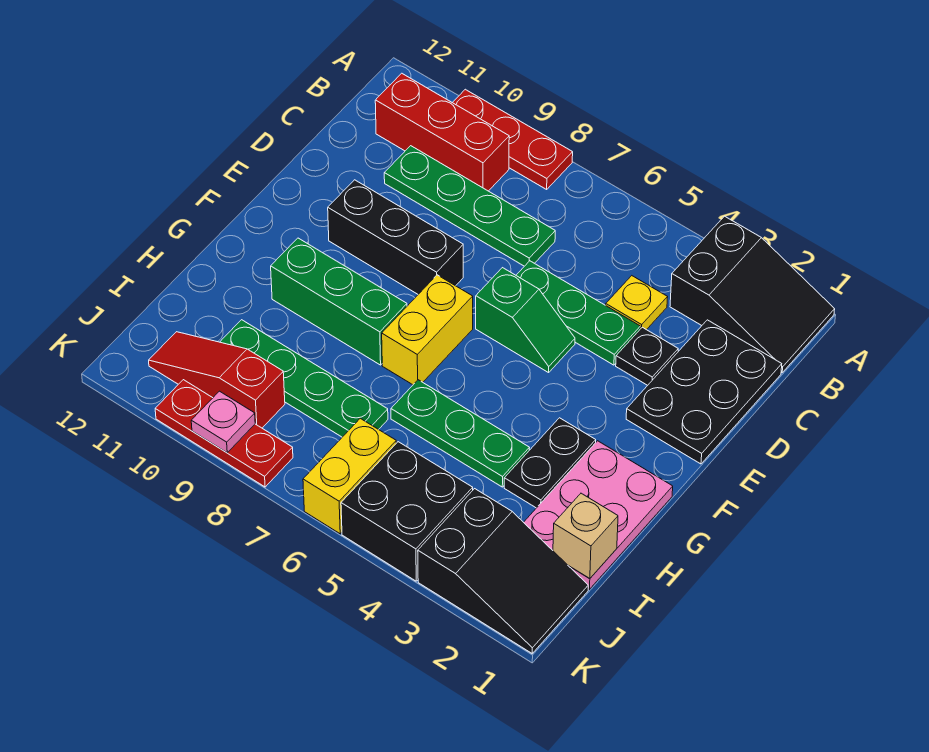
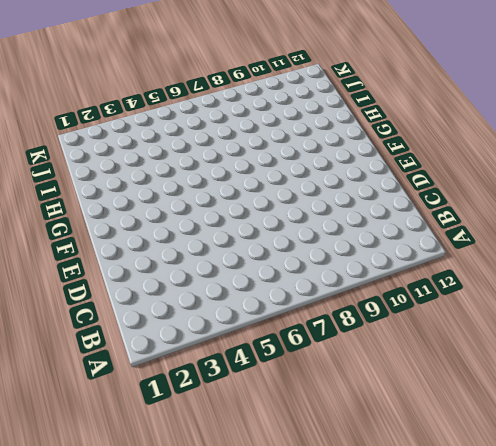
none -> black 2x3 slope [670,216,835,373]
none -> red 1x3 plate [452,89,573,189]
none -> red 1x3 brick [375,73,509,191]

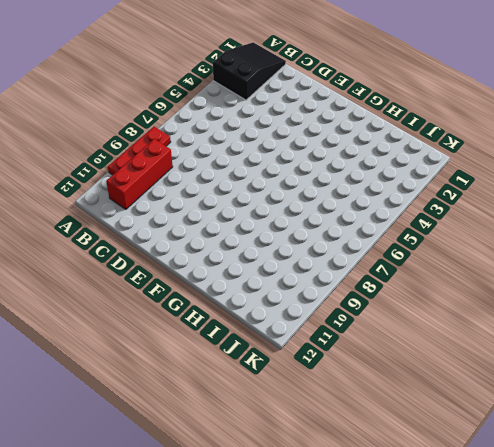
none -> black 2x3 plate [626,320,782,464]
none -> yellow 1x1 plate [606,276,668,330]
none -> green 1x4 plate [384,146,555,266]

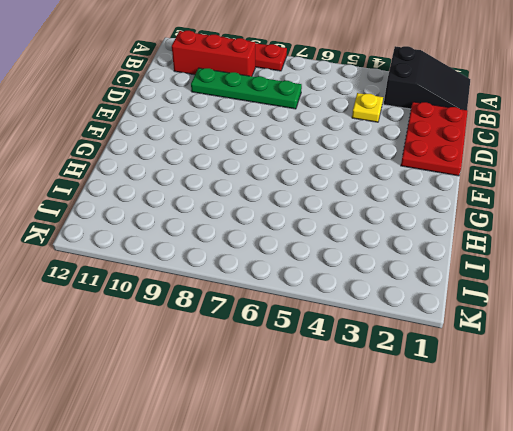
red 2x3 plate [401,102,468,176] -> black 2x3 plate [626,320,782,464]
none -> black 1x1 plate [616,327,678,385]
none -> green 1x3 plate [516,261,640,365]
none -> green 1x2 slope [476,268,575,373]

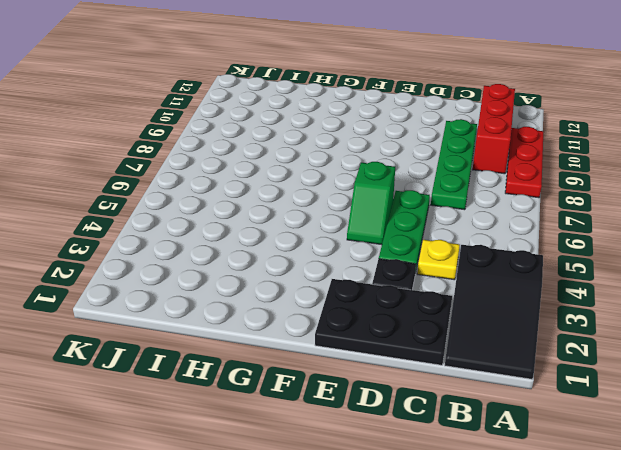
none -> black 1x3 brick [328,180,463,294]
none -> yellow 1x2 brick [382,275,473,385]
none -> pink 2x3 plate [524,441,673,589]

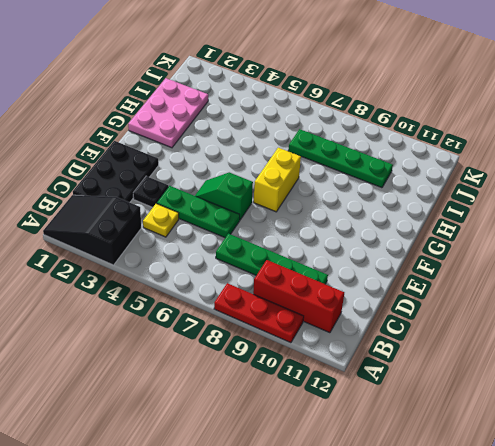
none -> black 1x3 brick [328,180,463,294]
none -> black 1x2 plate [504,418,596,508]
none -> green 1x3 brick [271,238,407,365]

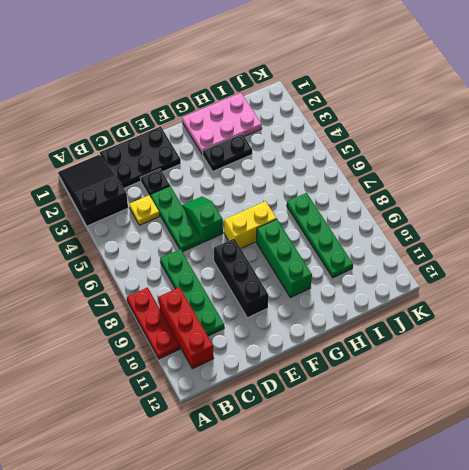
none -> green 1x3 plate [391,380,529,487]
none -> black 2x3 slope [418,489,588,653]
none -> black 2x2 brick [341,442,473,581]

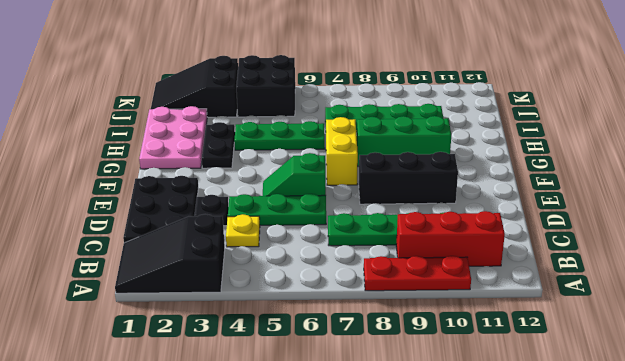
none -> yellow 1x2 brick [303,418,396,534]
none -> red 1x3 slope [149,332,285,428]
none -> red 1x3 plate [155,380,293,487]

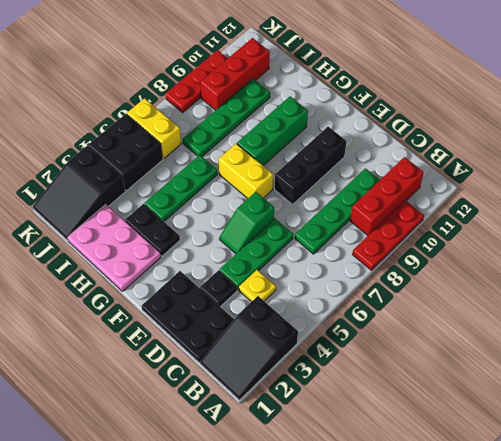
red 1x3 brick [200,38,270,110] -> red 1x3 slope [149,332,285,428]
none -> tan 1x1 brick [553,493,618,579]
none -> pink 1x1 plate [191,391,255,453]

